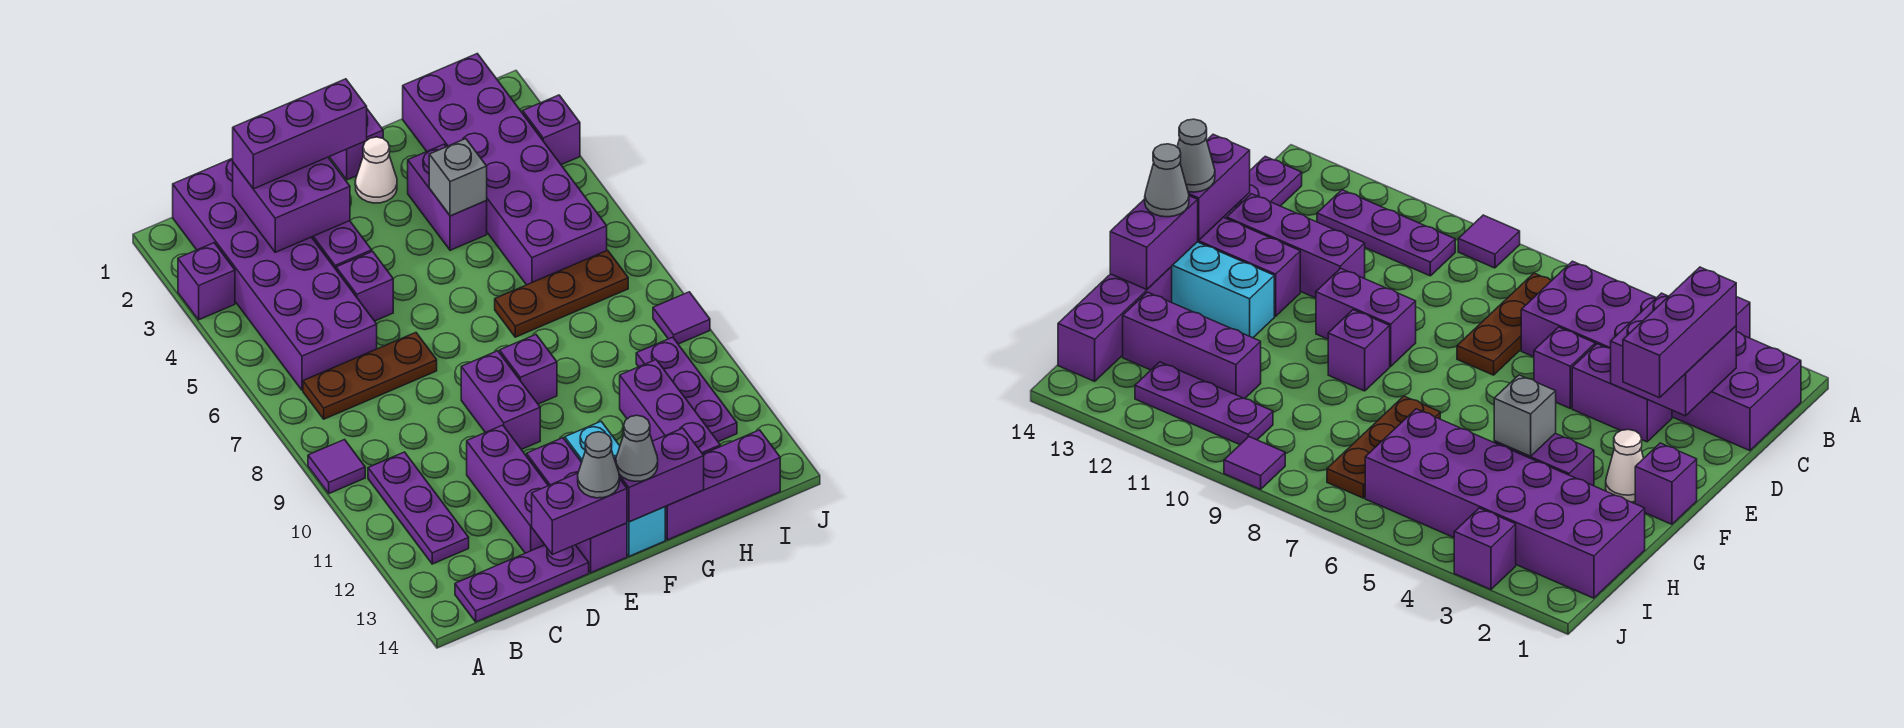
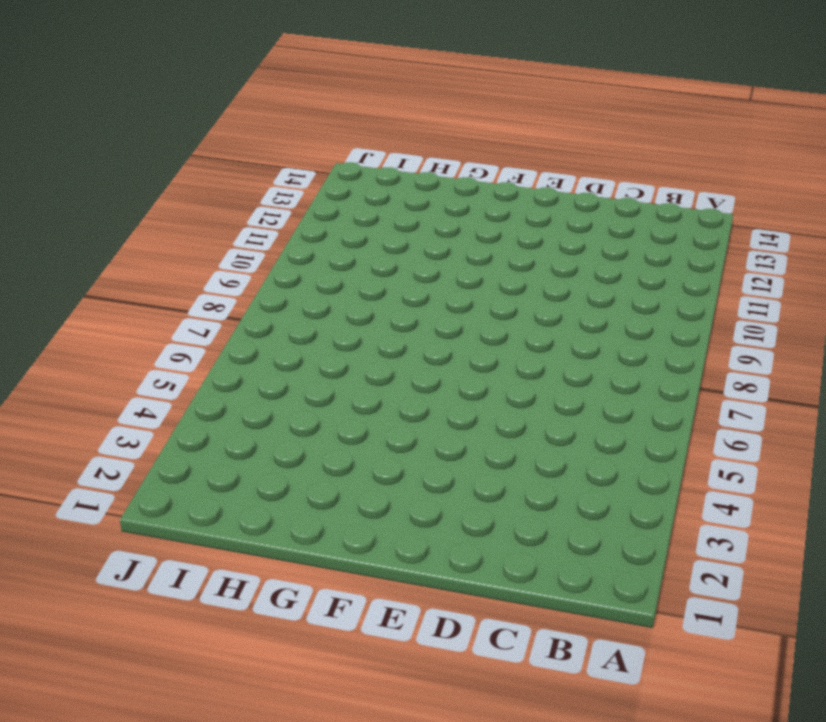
none -> purple 1x1 brick [178,243,235,320]
none -> purple 1x1 tile [308,440,365,493]
none -> purple 2x6 brick [173,158,377,390]
none -> brown 1x3 plate [303,333,437,419]

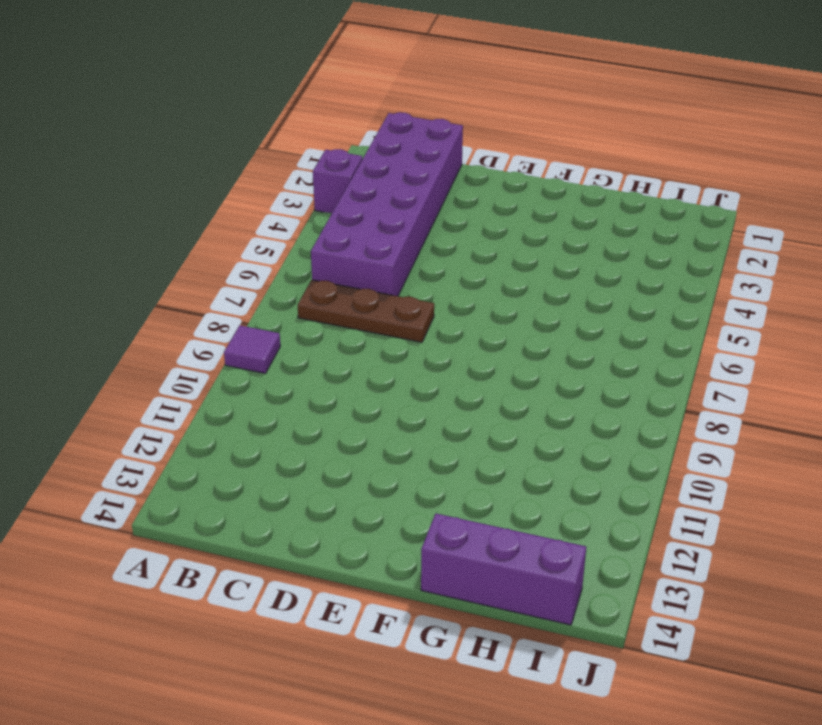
none -> purple 1x3 plate [368,452,469,564]
none -> purple 1x3 plate [455,545,589,622]
none -> purple 1x2 brick [312,221,372,269]
none -> purple 1x1 brick [336,251,393,321]

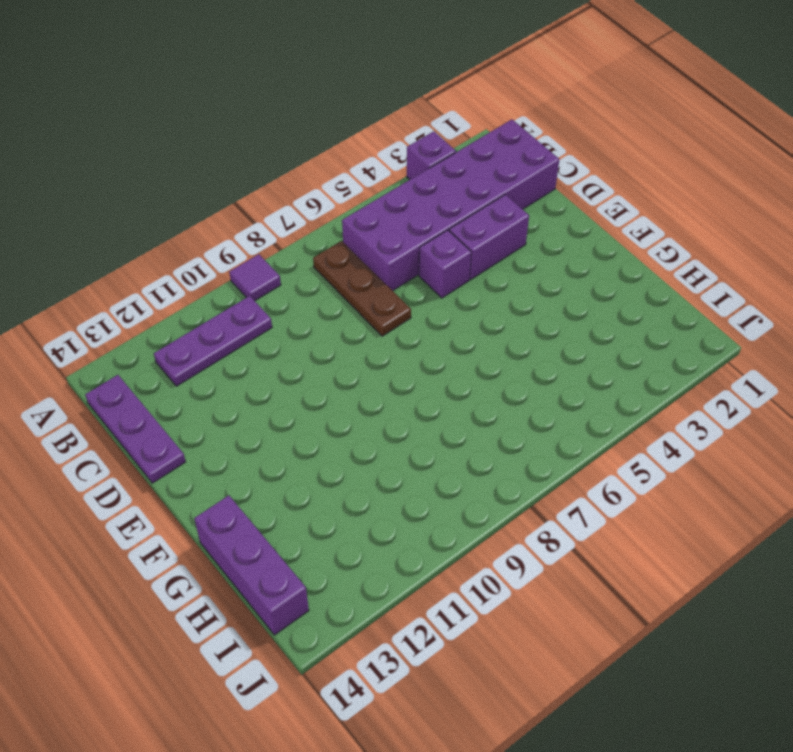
none -> purple 1x3 brick [467,425,548,553]
none -> purple 1x2 brick [461,351,540,450]
none -> purple 1x3 brick [527,438,627,573]
none -> purple 1x1 brick [329,109,383,180]

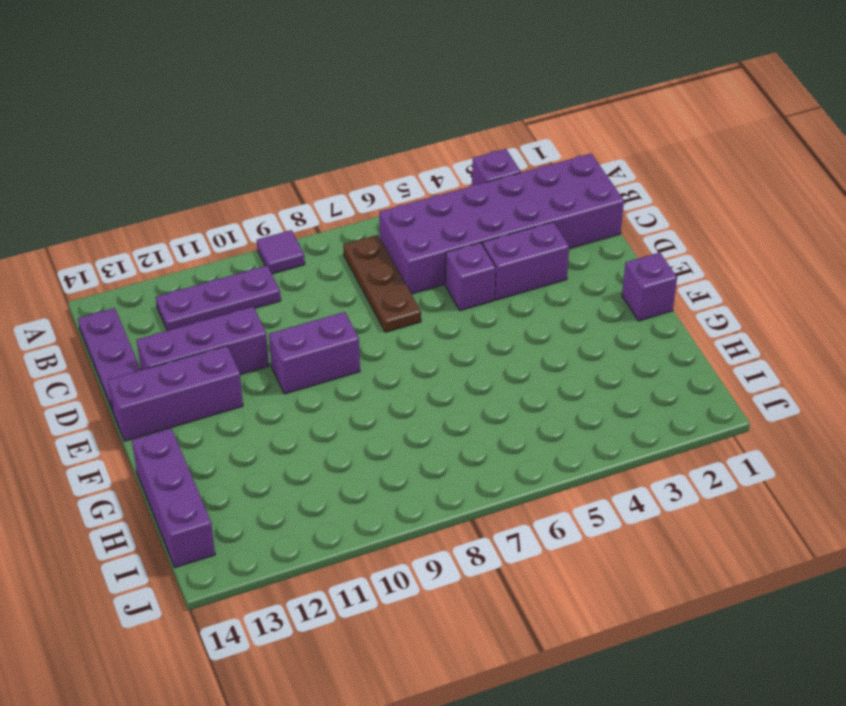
none -> white 1x1 cone [355,137,397,203]
none -> purple 1x1 brick [500,335,557,404]
none -> cyan 1x3 brick [565,422,665,556]
none -> purple 1x2 brick [408,144,487,250]

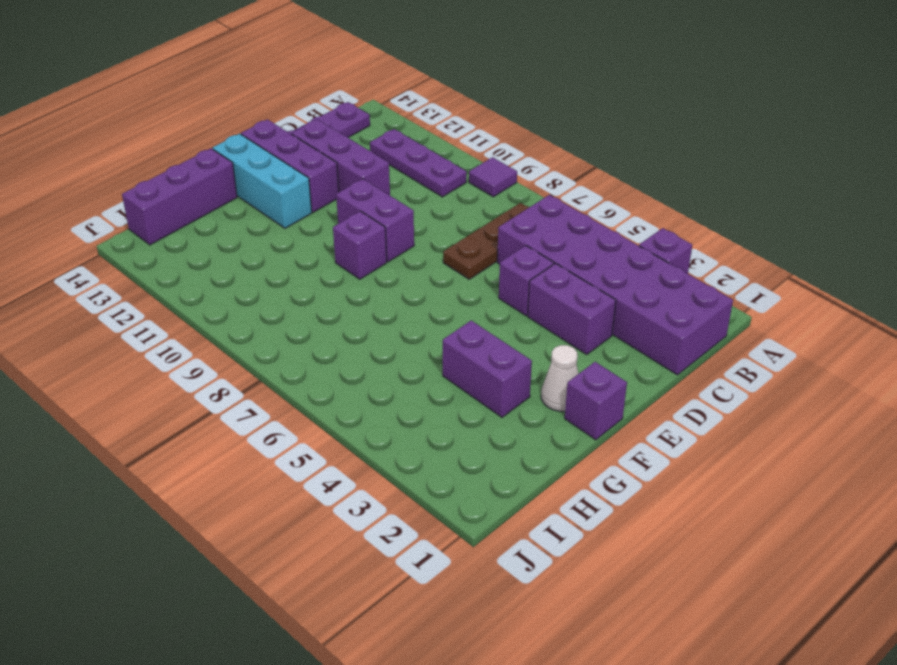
none -> brown 1x3 plate [495,250,628,337]
none -> purple 2x6 brick [403,54,607,285]
none -> purple 1x3 brick [620,360,720,454]
none -> purple 1x3 plate [636,337,737,442]

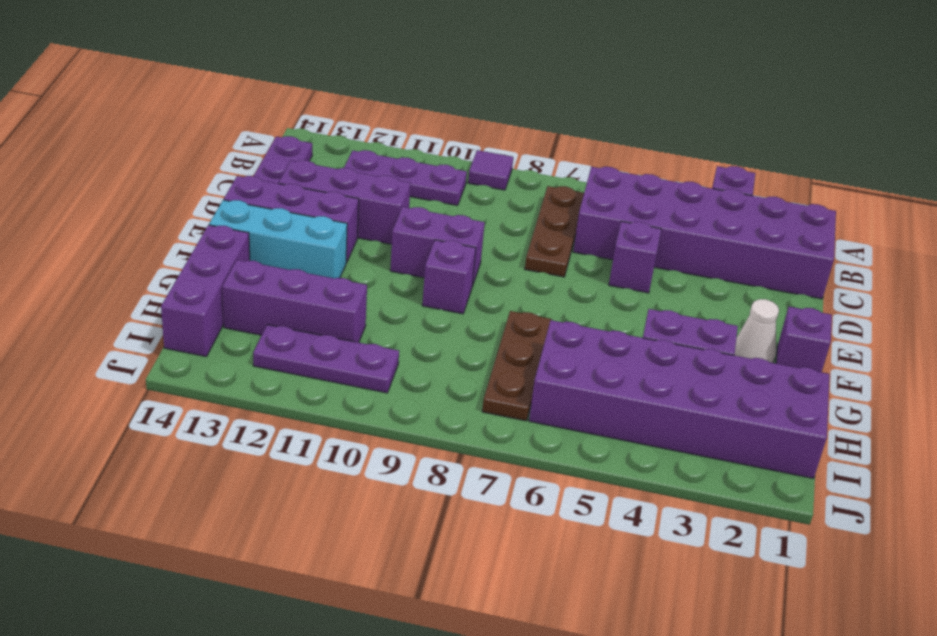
none -> purple 1x2 brick [312,221,372,269]
none -> purple 1x1 brick [523,95,580,165]
none -> purple 1x1 tile [653,292,710,344]
none -> purple 2x2 brick [233,157,350,252]

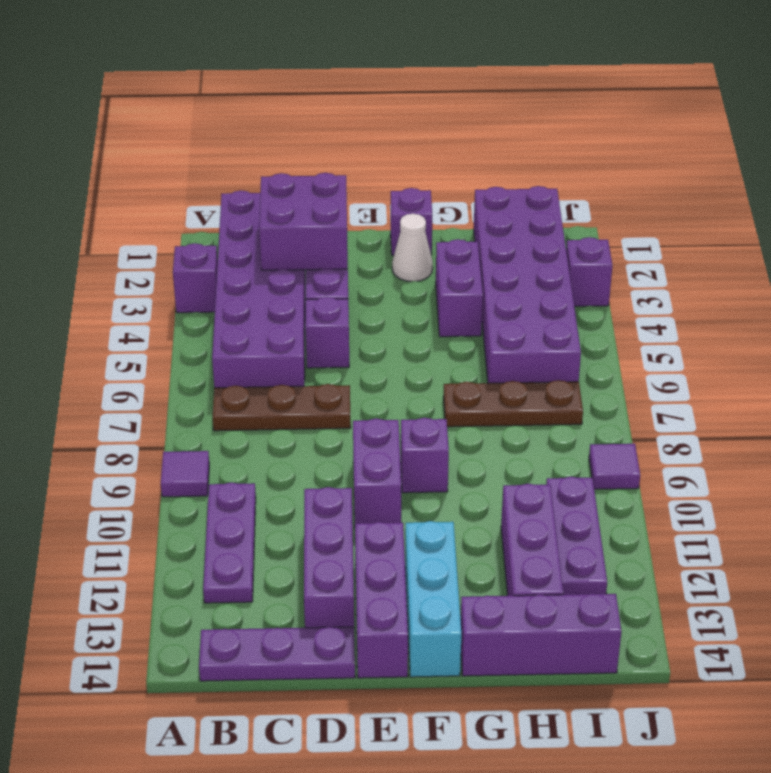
none -> purple 1x2 brick [532,473,627,555]
none -> purple 1x2 brick [614,428,704,522]
none -> grey 1x1 brick [429,139,487,216]
none -> purple 1x3 brick [233,79,367,189]

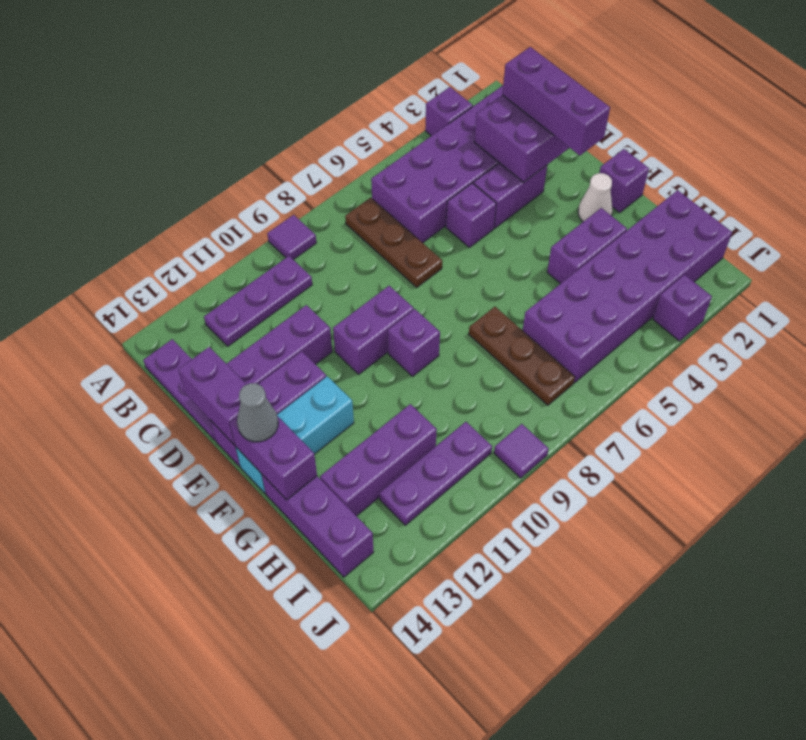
none -> grey 1x1 brick [429,139,487,216]
none -> grey 1x1 cone [578,432,619,498]

